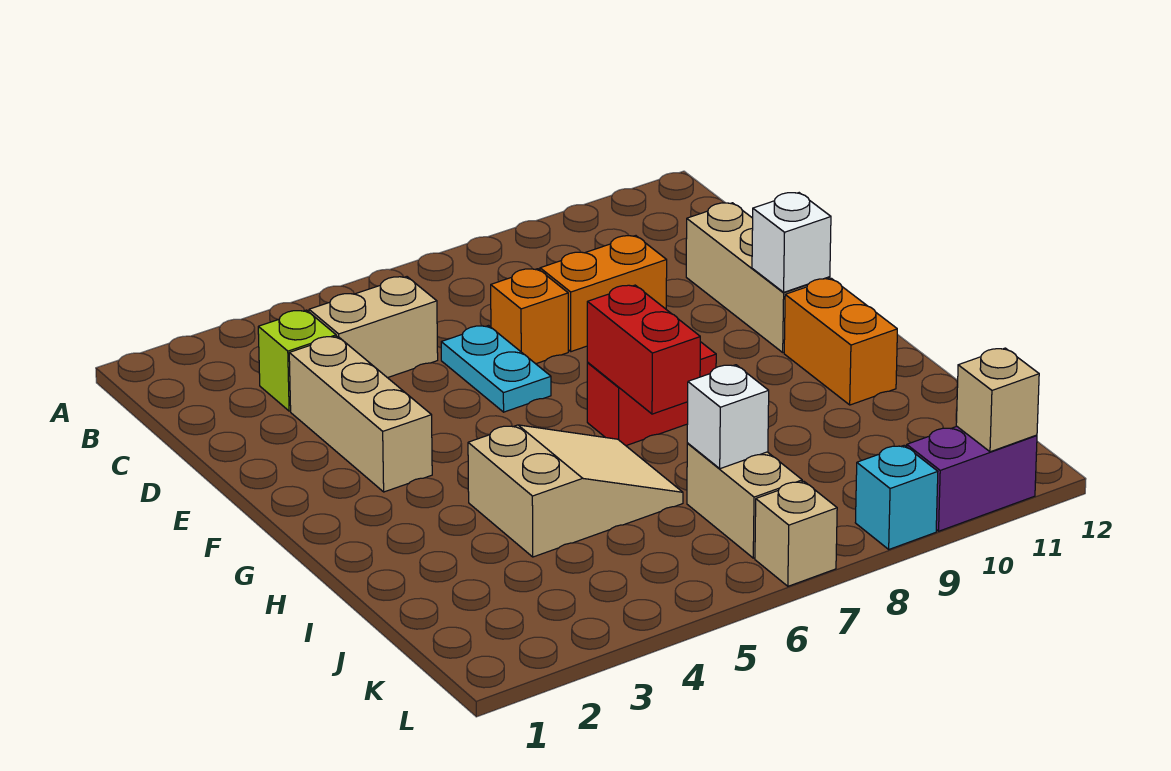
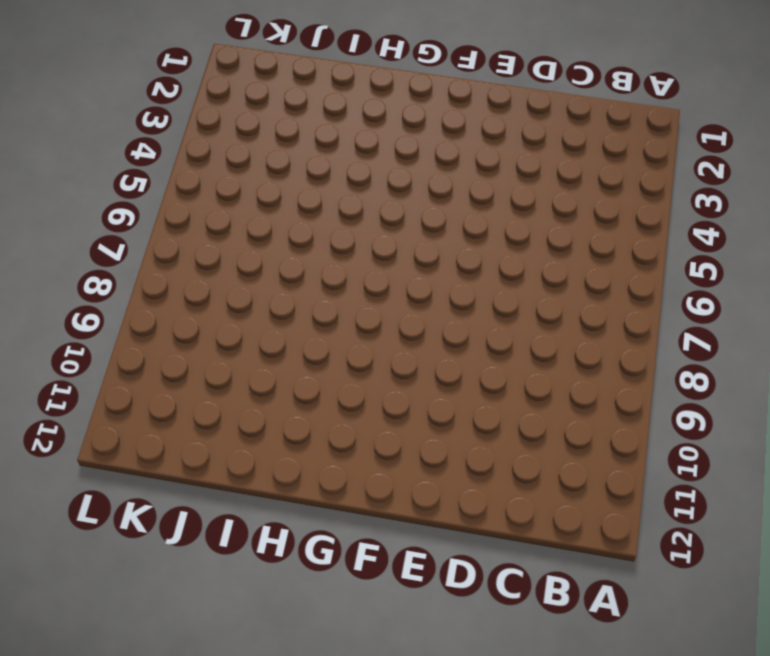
none -> lime 1x1 brick [258,310,336,411]
none -> tan 1x2 brick [309,277,438,378]
none -> tan 1x3 brick [289,336,432,492]

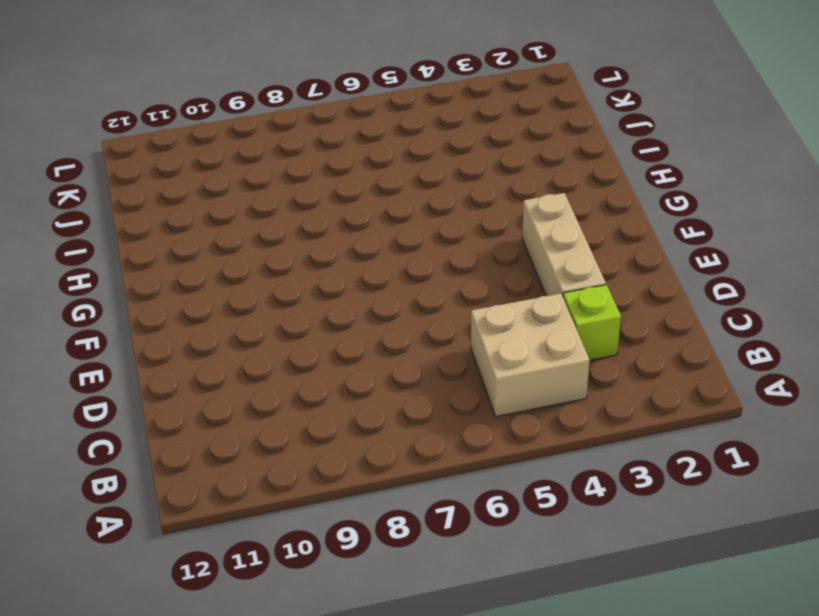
tan 2x2 brick [471,293,590,417] -> tan 1x2 brick [309,277,438,378]
none -> cyan 1x2 plate [441,326,551,412]
none -> orange 1x1 brick [491,269,568,364]
none -> orange 1x2 brick [540,236,667,352]

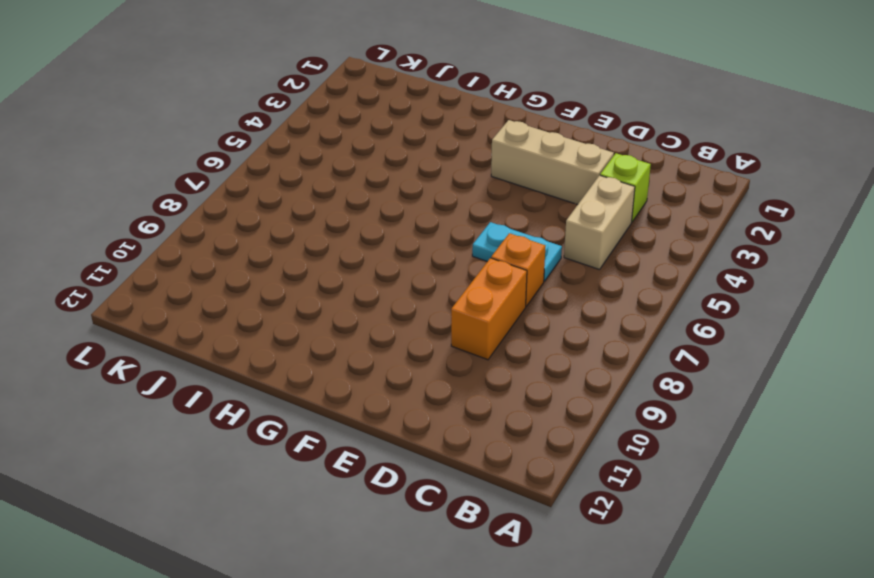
none -> tan 1x3 brick [686,203,830,352]
none -> red 1x2 brick [587,342,716,446]
none -> orange 1x2 brick [784,279,897,405]

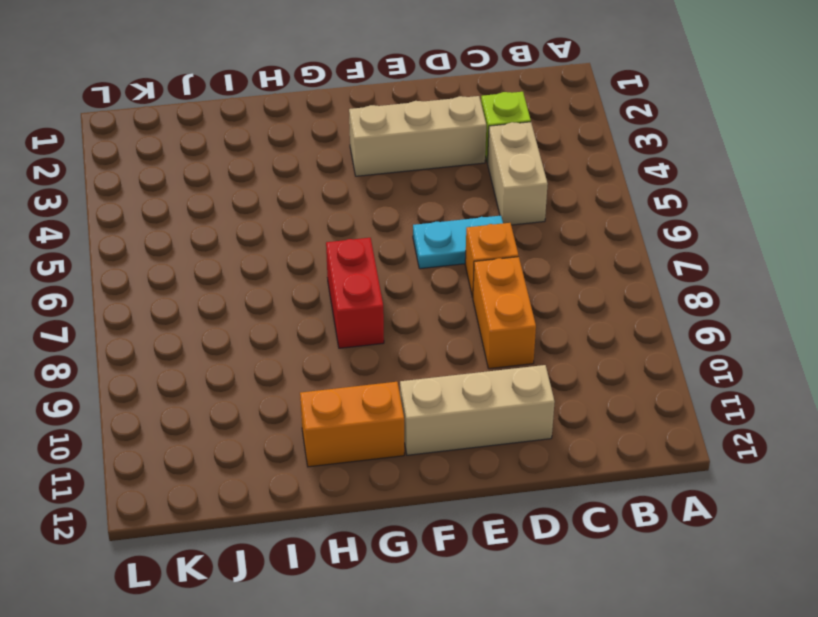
none -> tan 2x3 slope [468,425,683,557]
none -> tan 1x2 brick [687,444,802,558]
none -> tan 1x1 brick [755,481,837,586]

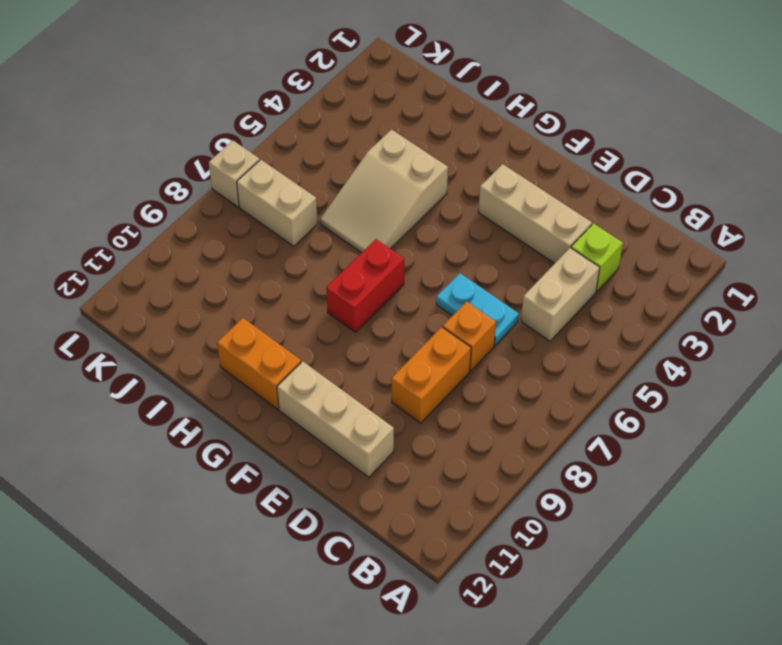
none -> cyan 1x1 brick [855,445,938,549]
none -> purple 1x2 brick [907,427,1037,531]
none -> white 1x1 brick [752,193,831,292]

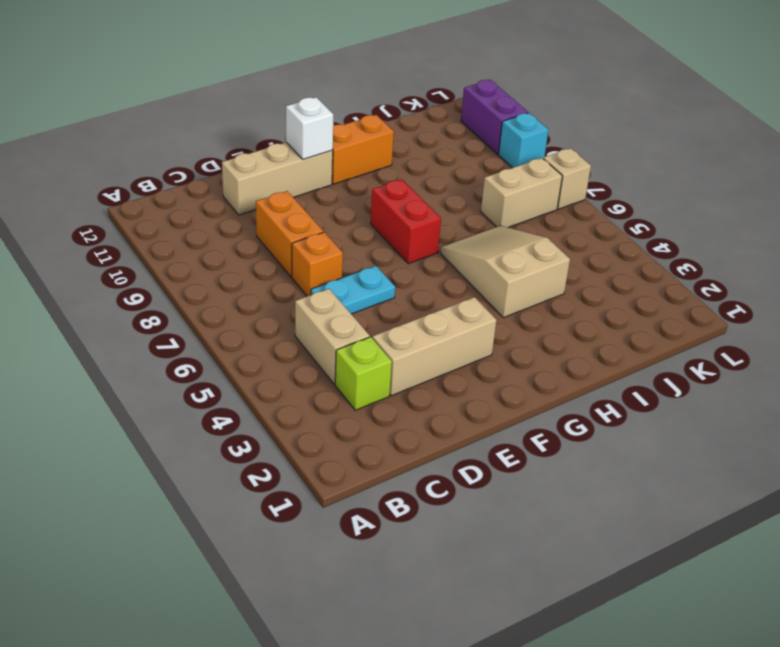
none -> red 1x2 brick [587,285,700,414]
none -> white 1x1 brick [687,365,769,469]
none -> tan 1x1 brick [956,348,1039,452]

